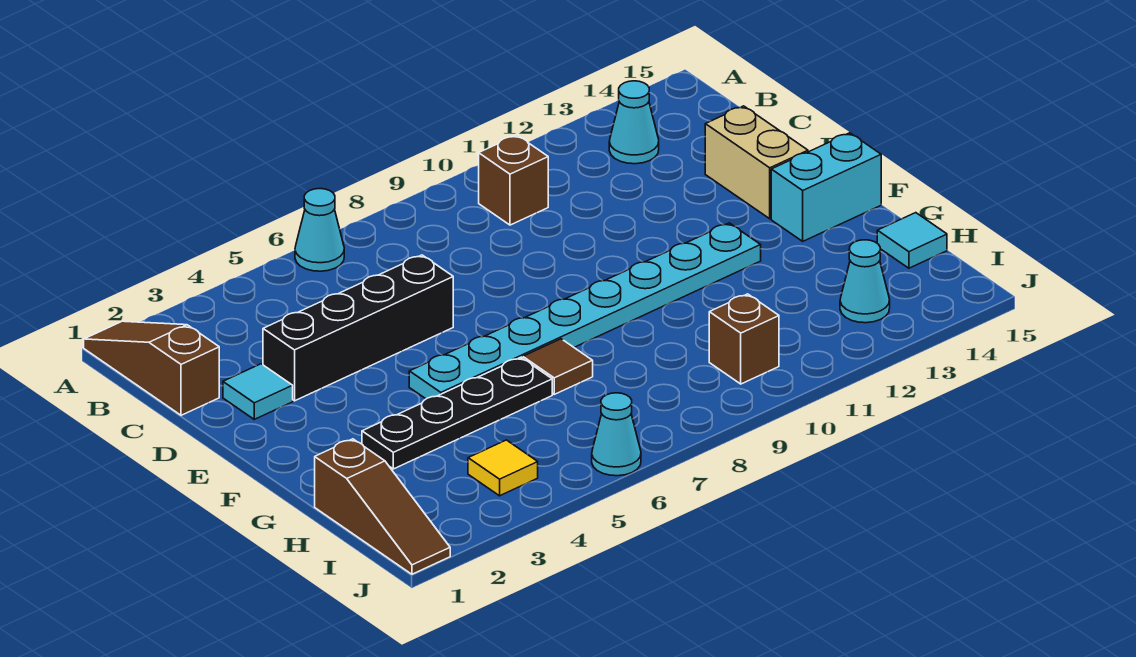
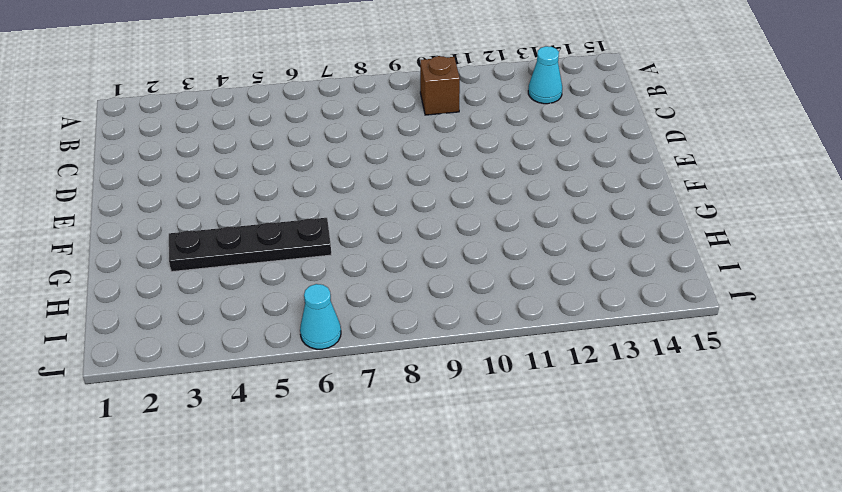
none -> brown 1x3 slope [84,321,219,415]
none -> cyan 1x1 cone [295,189,344,271]
none -> cyan 1x1 tile [223,364,293,419]

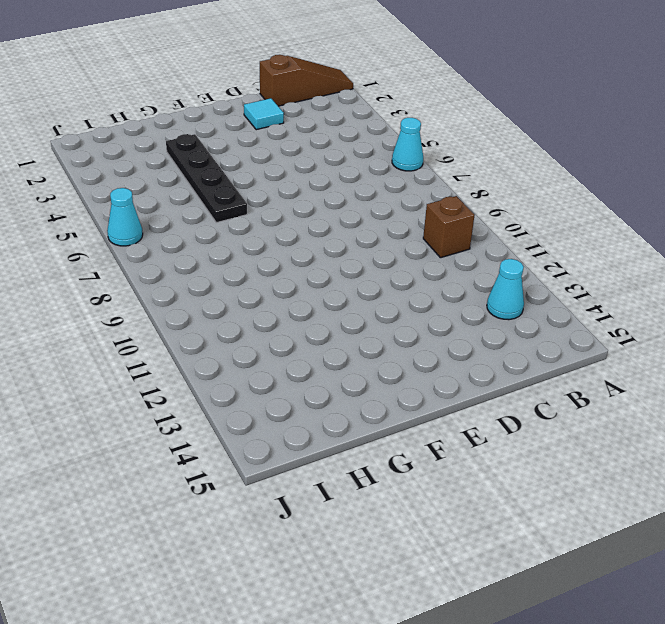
none -> black 1x4 brick [263,255,453,401]
none -> tan 1x2 brick [705,106,808,219]
none -> cyan 1x8 plate [409,223,761,399]

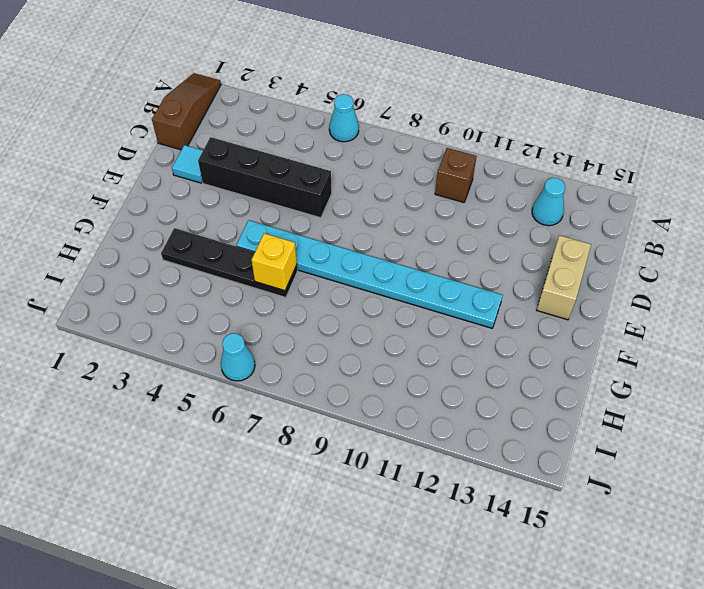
yellow 1x1 brick [251,233,297,291] -> none
none -> cyan 1x2 brick [771,133,881,241]
none -> brown 1x1 tile [523,339,593,394]
none -> brown 1x3 slope [315,439,450,574]

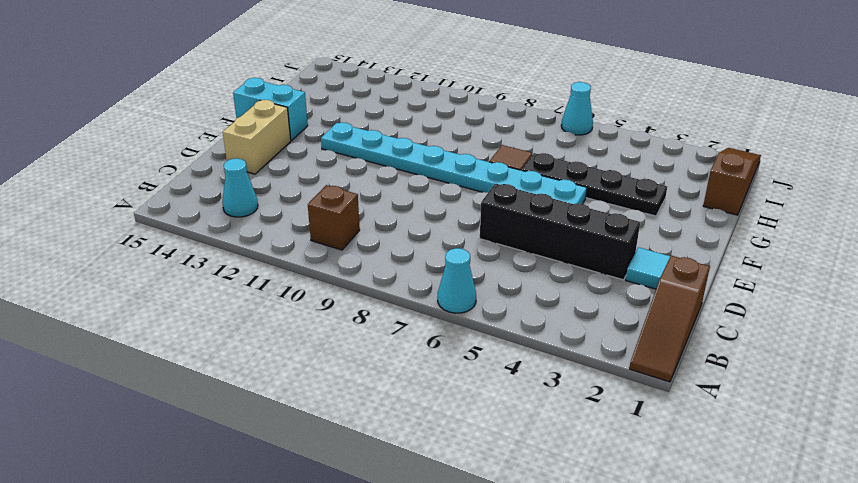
none -> cyan 1x1 tile [877,213,947,268]
none -> yellow 1x1 tile [468,440,538,496]
none -> brown 1x1 brick [709,294,779,384]

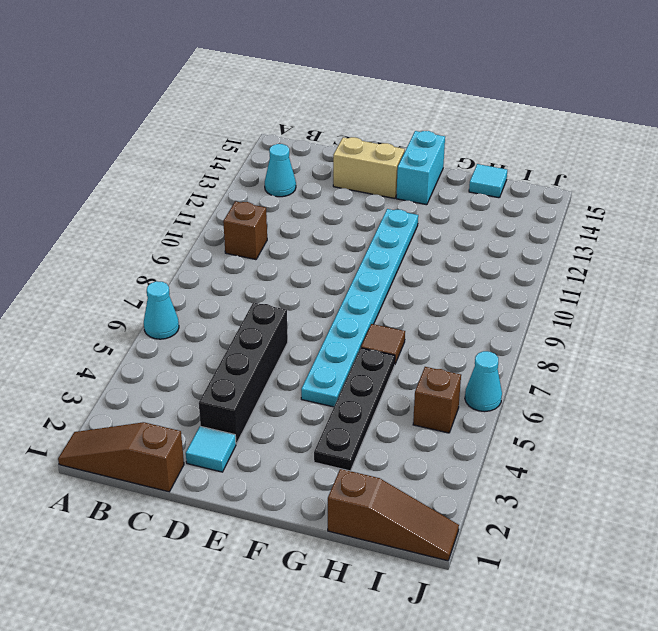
brown 1x1 brick [413,367,461,433] -> brown 1x1 brick moved to [709,294,779,384]
none -> yellow 1x1 tile [468,440,538,496]
none -> cyan 1x1 cone [840,240,890,323]

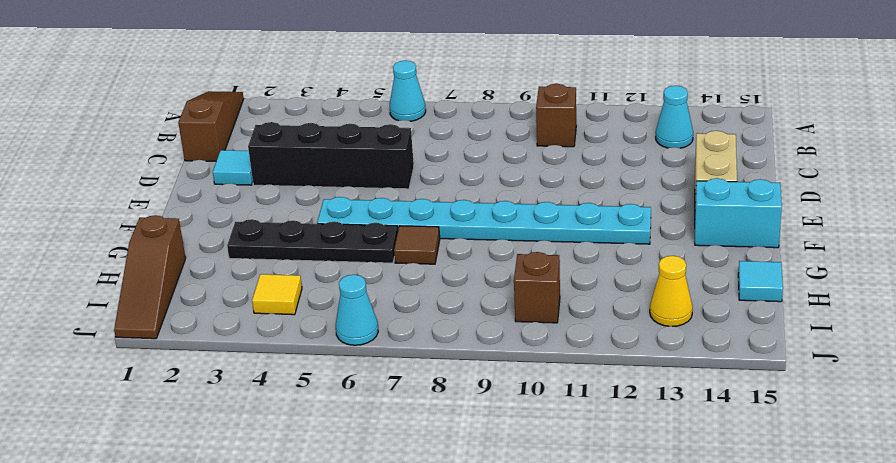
yellow 1x1 cone [650,256,693,326] -> cyan 1x1 cone [840,240,890,323]

